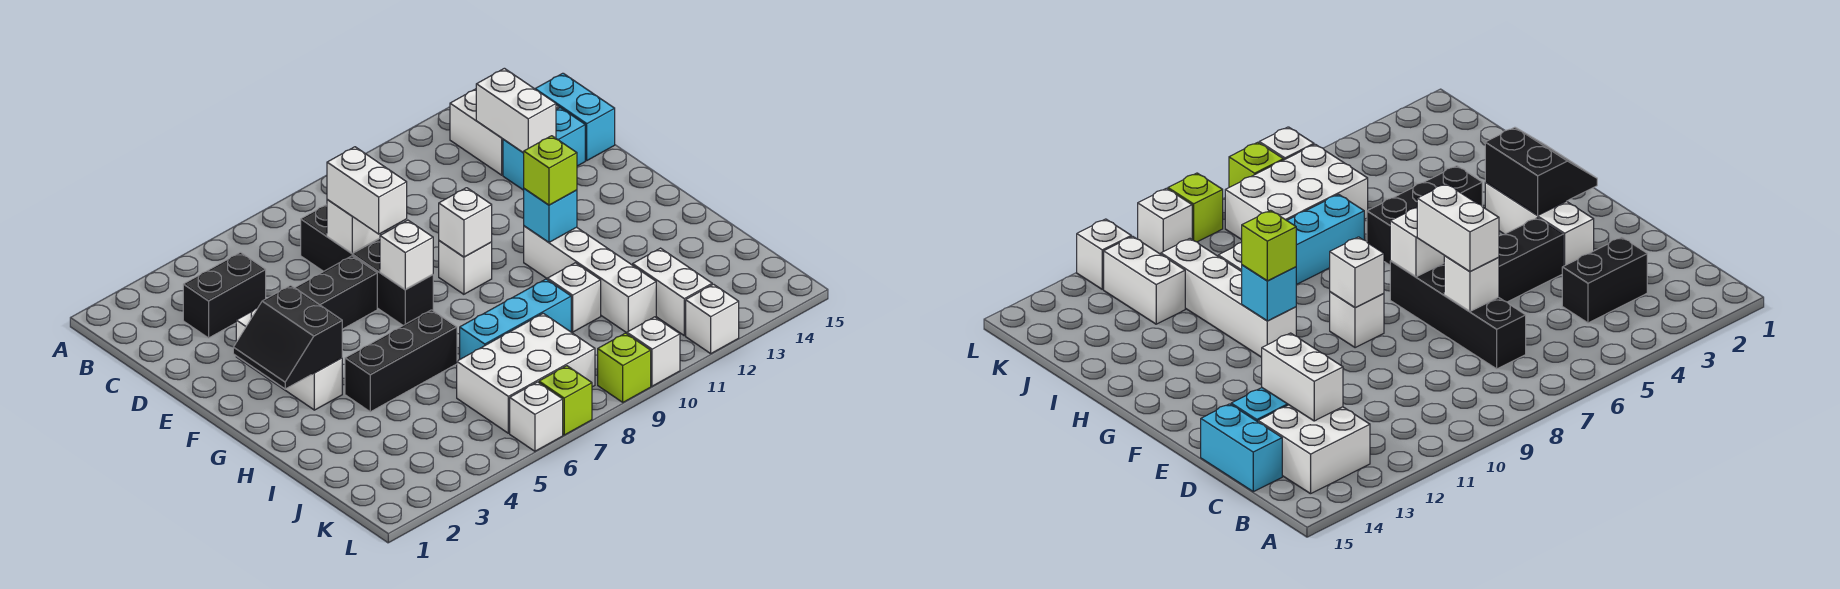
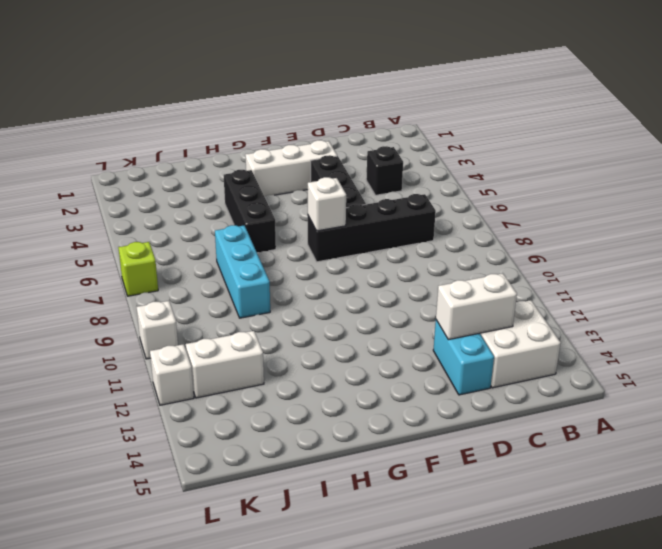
black 1x1 brick [366,146,403,195] -> black 1x2 brick [183,252,266,338]
none -> cyan 1x2 brick [535,73,615,160]
none -> white 1x1 brick [439,241,492,294]
none -> white 1x4 brick [524,226,656,333]

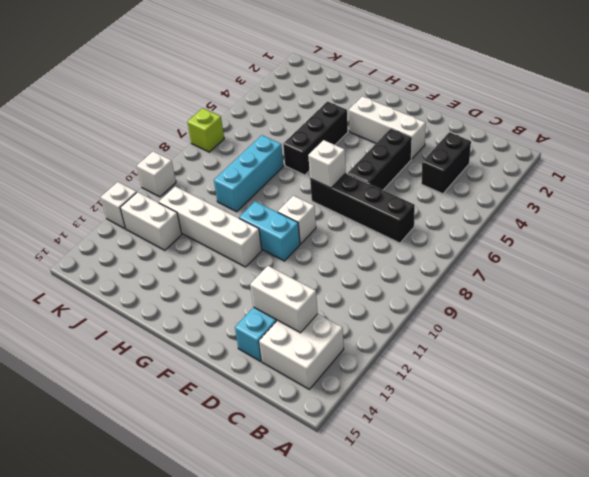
cyan 1x2 brick [239,201,300,261] -> cyan 1x2 brick moved to [535,73,615,160]
none -> white 1x1 brick [547,263,601,332]
none -> white 2x3 brick [457,313,595,433]
none -> white 1x1 brick [510,382,563,451]

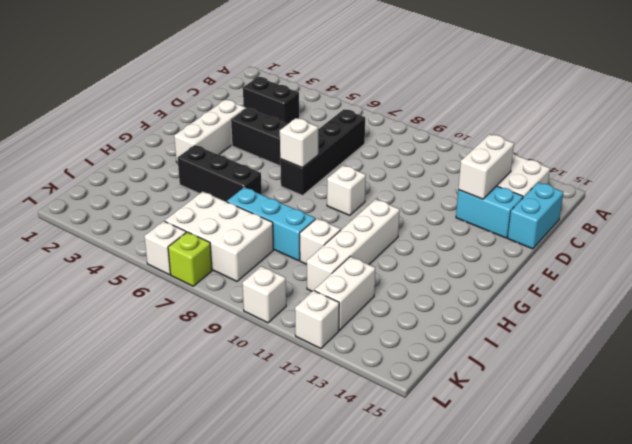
none -> lime 1x1 brick [598,333,651,402]
none -> white 1x1 brick [327,200,380,253]
none -> black 2x2 slope [233,285,342,389]

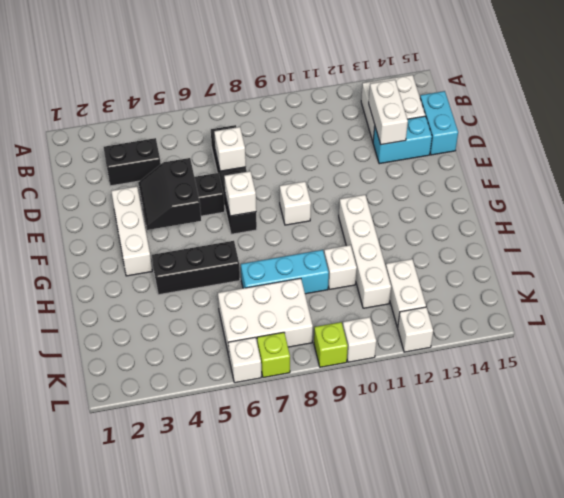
black 2x2 slope [138,158,201,230] -> black 2x2 slope moved to [233,285,342,389]
none -> white 1x1 brick [439,188,492,257]
none -> cyan 1x1 brick [524,189,577,242]
none -> white 1x2 brick [327,147,407,234]

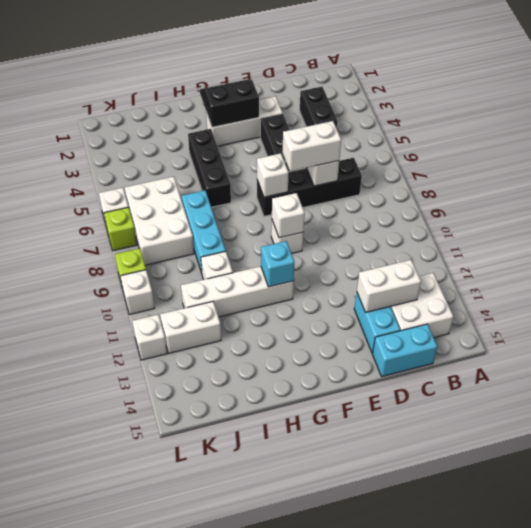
none -> lime 1x1 brick [524,136,577,205]

